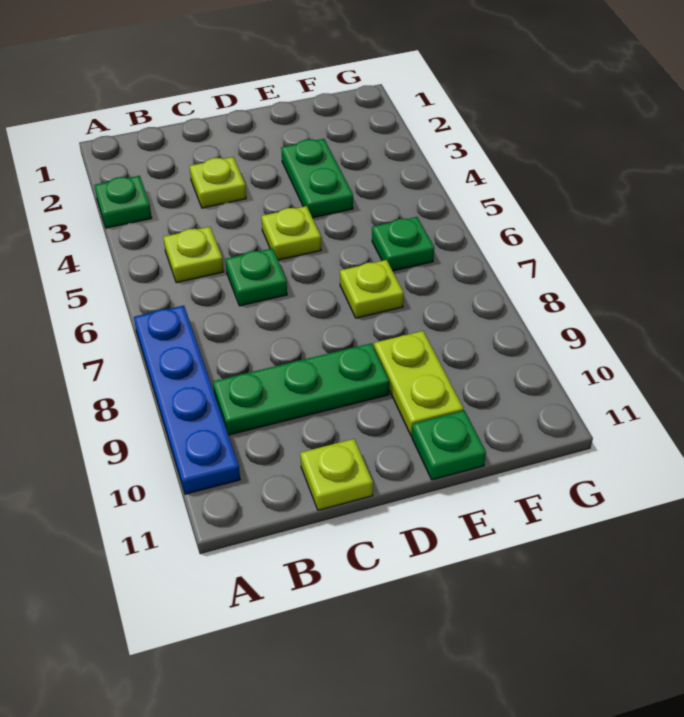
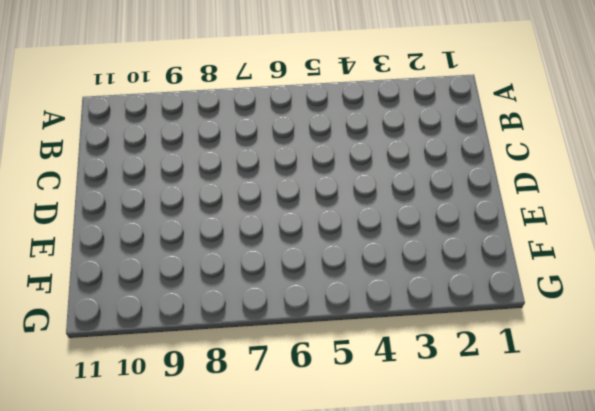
none -> green 1x1 plate [94,176,152,228]
none -> blue 1x4 plate [134,306,240,494]
none -> lime 1x1 plate [163,227,224,283]

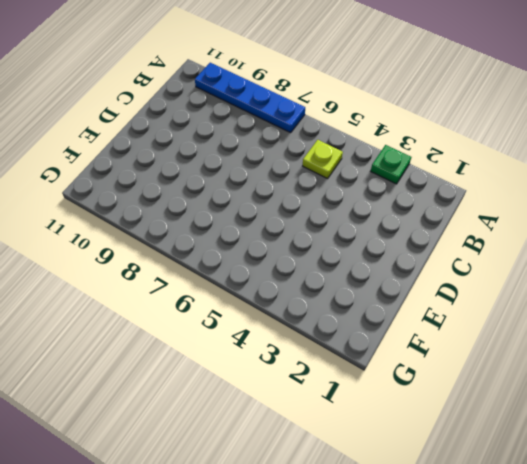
none -> green 1x3 plate [213,343,389,435]
none -> lime 1x1 plate [189,157,246,208]
none -> green 1x1 plate [225,248,287,306]

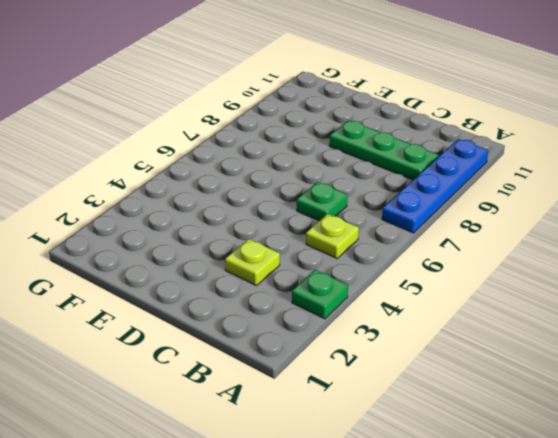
none -> lime 1x1 plate [300,439,373,510]
none -> lime 1x1 plate [261,206,321,260]
none -> green 1x2 plate [281,139,353,218]

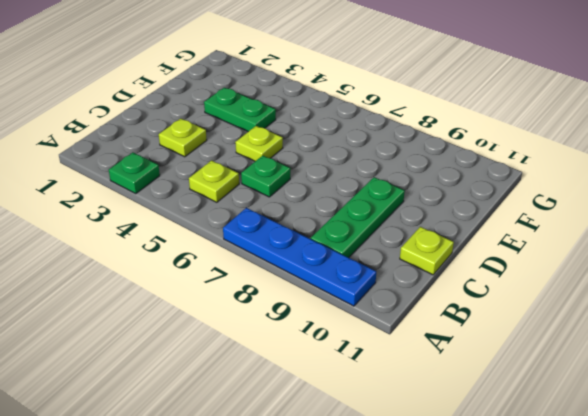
none -> lime 1x1 plate [340,260,404,318]
none -> lime 1x2 plate [374,331,464,436]
none -> green 1x1 plate [412,411,486,480]

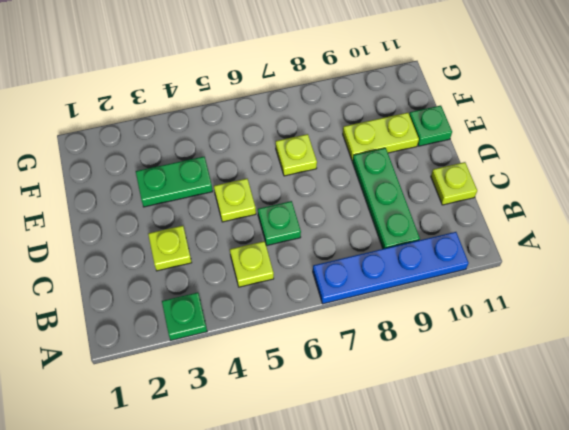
none -> green 1x1 plate [372,217,434,271]

